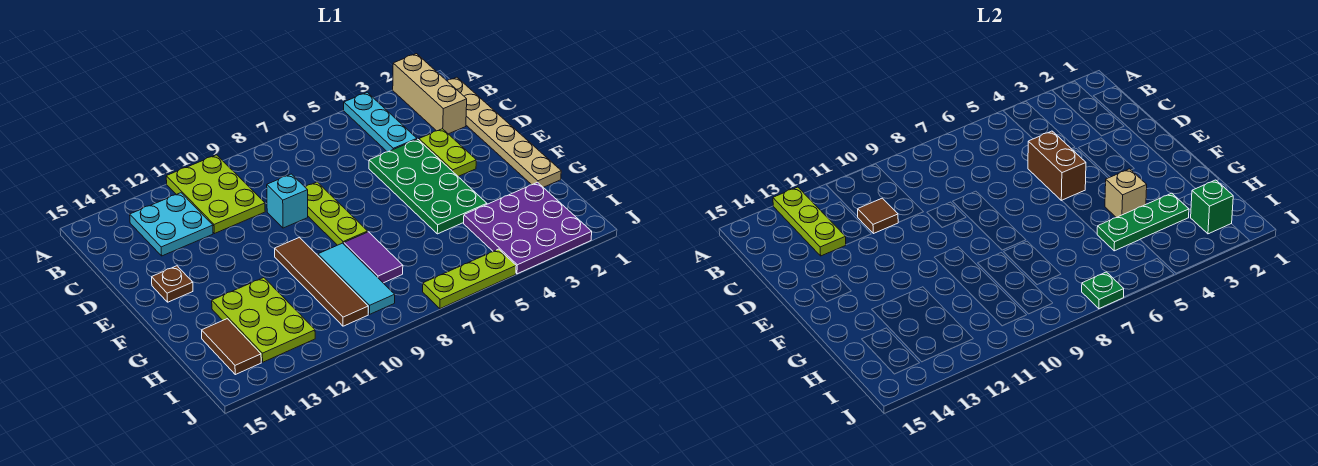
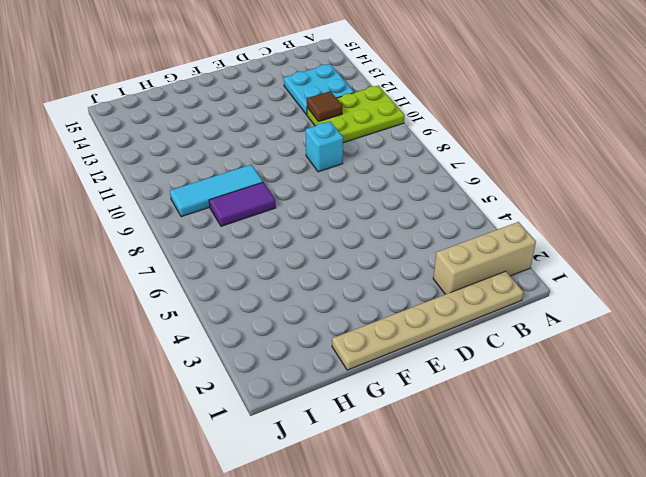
none -> cyan 1x3 plate [344,92,417,152]
none -> lime 1x2 plate [419,129,476,176]
none -> green 2x4 plate [369,139,487,234]

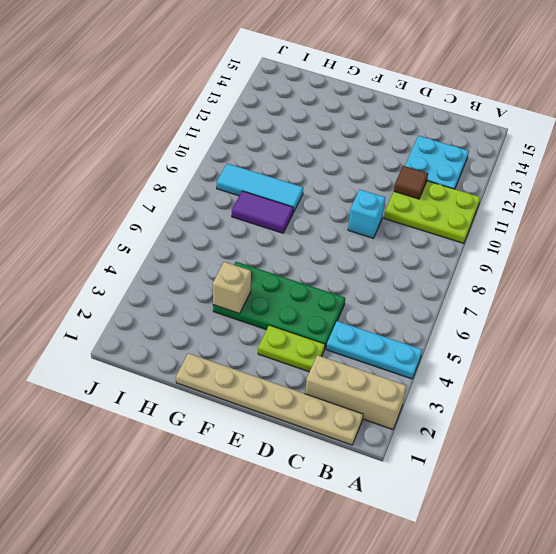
none -> lime 1x3 plate [305,182,368,245]
none -> brown 1x1 plate [152,266,193,302]
none -> brown 1x4 tile [275,238,368,326]

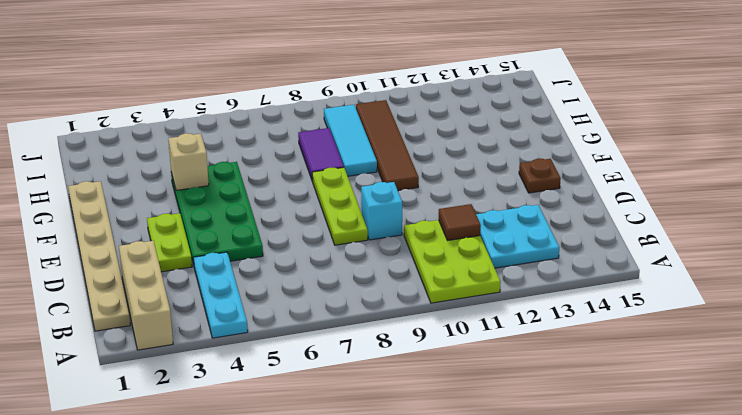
none -> lime 2x3 plate [212,278,315,362]
none -> purple 3x3 plate [464,182,592,274]
none -> brown 1x2 tile [202,319,261,375]

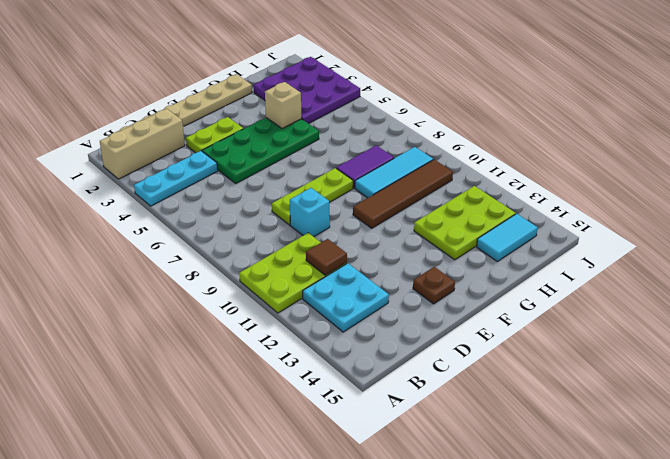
cyan 1x2 tile [477,214,538,261] -> brown 1x2 tile [202,319,261,375]
none -> lime 1x3 plate [423,249,516,309]
none -> lime 1x3 plate [773,187,846,256]
none -> brown 1x2 brick [1028,131,1086,200]

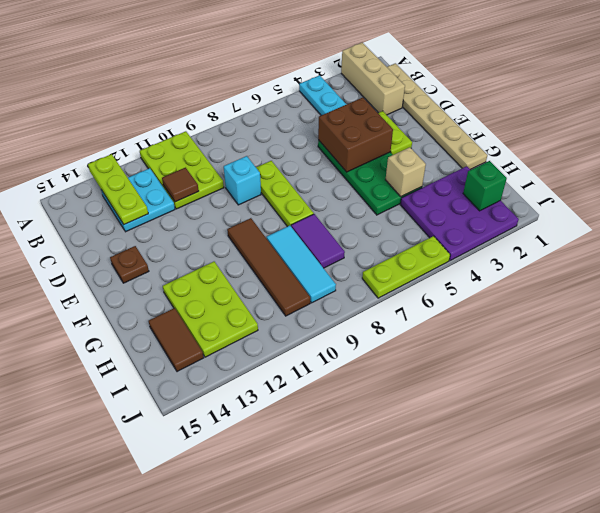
brown 2x2 brick [318,98,393,172] -> brown 1x2 brick [1028,131,1086,200]
none -> green 1x3 plate [1097,193,1189,251]
none -> green 1x1 plate [1082,272,1124,309]

